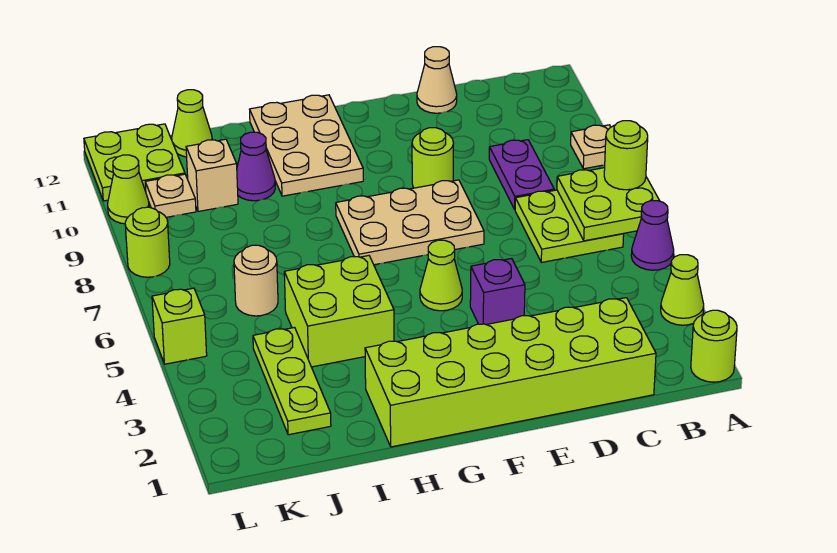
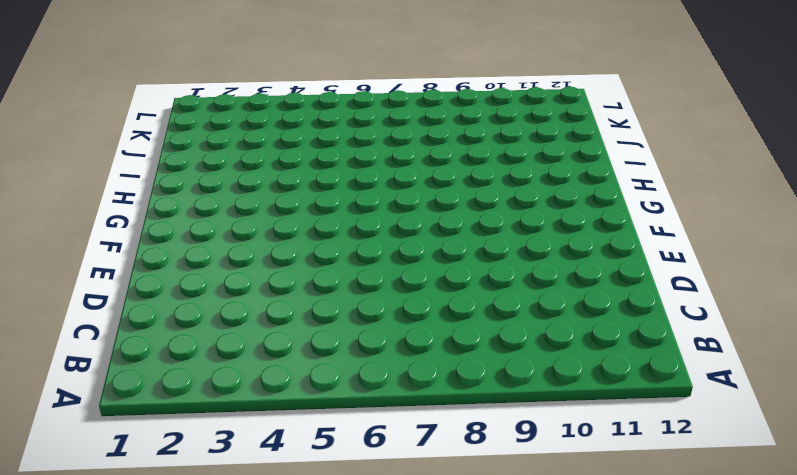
none -> lime 1x1 round brick [691,310,737,382]
none -> lime 1x1 cone [661,255,704,325]
none -> purple 1x1 cone [631,201,674,270]

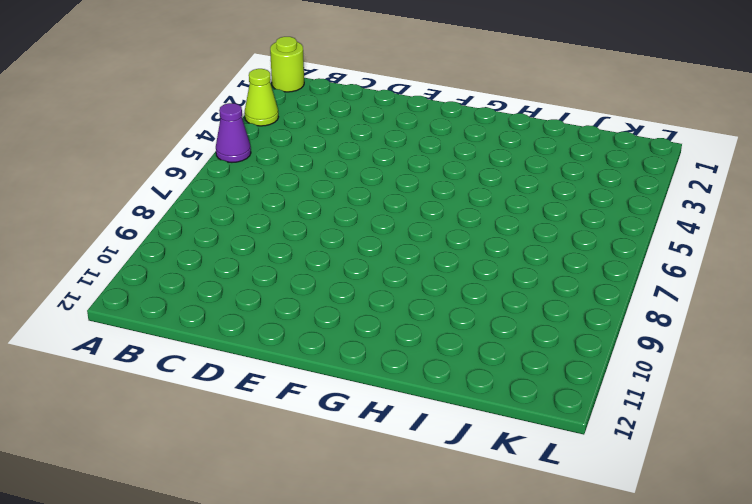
none -> tan 1x1 plate [571,125,611,169]
none -> lime 2x2 plate [515,190,624,262]
none -> lime 2x6 brick [365,298,656,447]

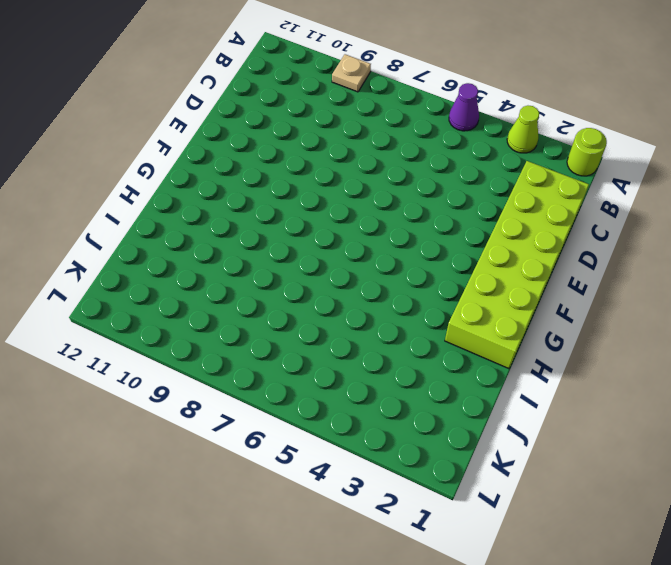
none -> lime 2x2 plate [515,190,624,262]
none -> purple 1x2 plate [489,140,554,209]
none -> tan 1x1 cone [417,47,457,113]

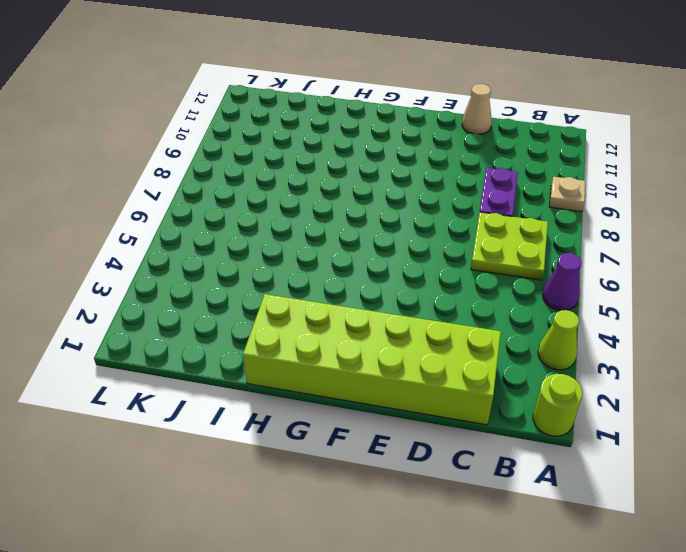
none -> purple 1x1 brick [470,259,525,325]
none -> tan 2x3 plate [336,180,484,265]
none -> lime 1x1 round brick [412,128,454,188]

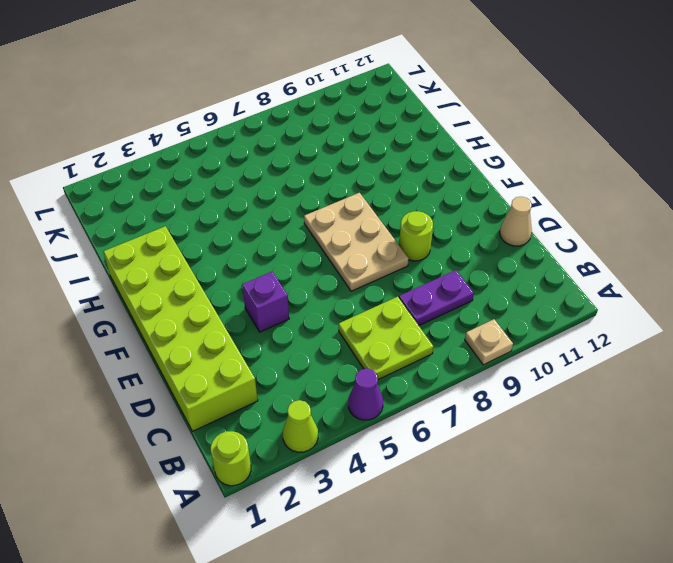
none -> lime 1x1 cone [420,240,462,311]
none -> tan 2x3 plate [250,95,363,196]
none -> lime 2x2 brick [284,256,394,367]

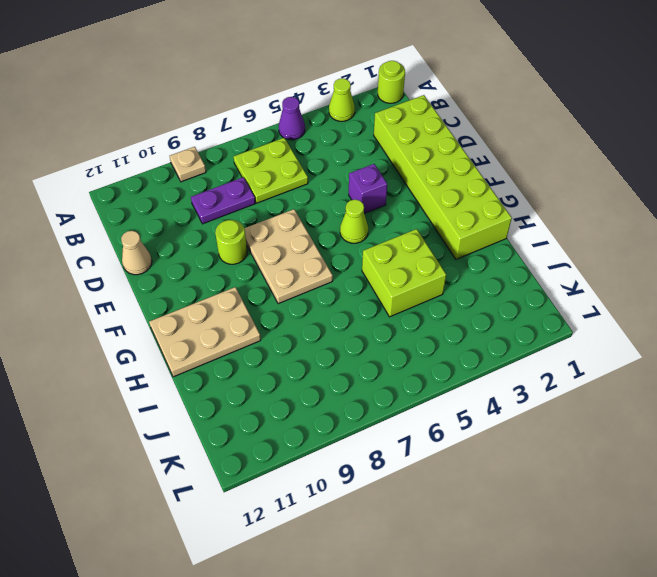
none -> purple 1x1 cone [237,132,275,201]
none -> lime 1x3 plate [253,328,331,435]
none -> tan 1x1 round brick [234,245,278,316]

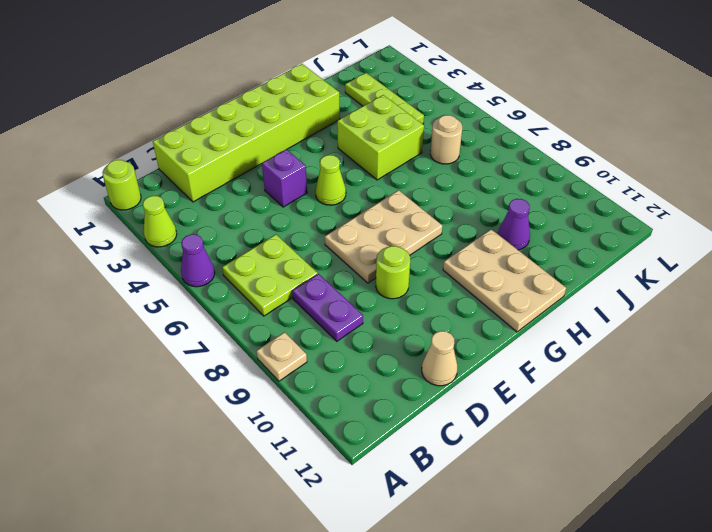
none -> tan 1x1 brick [186,139,238,212]
none -> lime 1x1 cone [172,90,212,157]
none -> tan 1x1 plate [145,174,196,217]

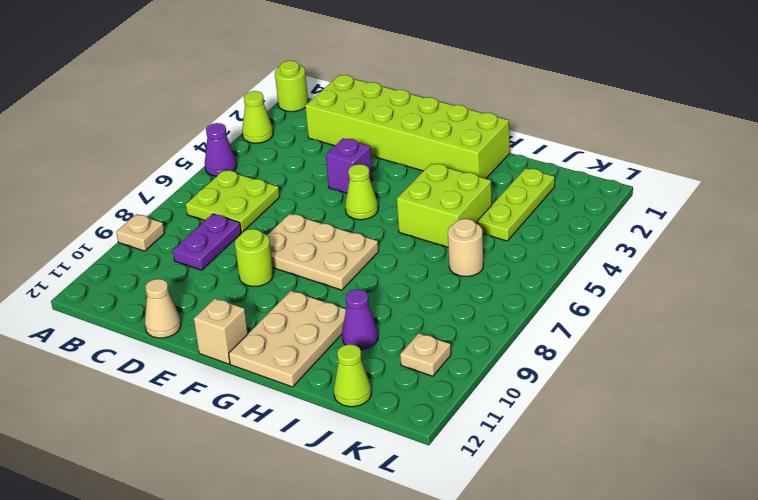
tan 1x1 brick [194,298,248,364] -> tan 1x1 brick moved to [186,139,238,212]
none -> lime 2x2 plate [84,124,185,201]
none -> lime 1x1 brick [152,288,207,364]
none -> lime 1x1 round brick [125,207,170,277]

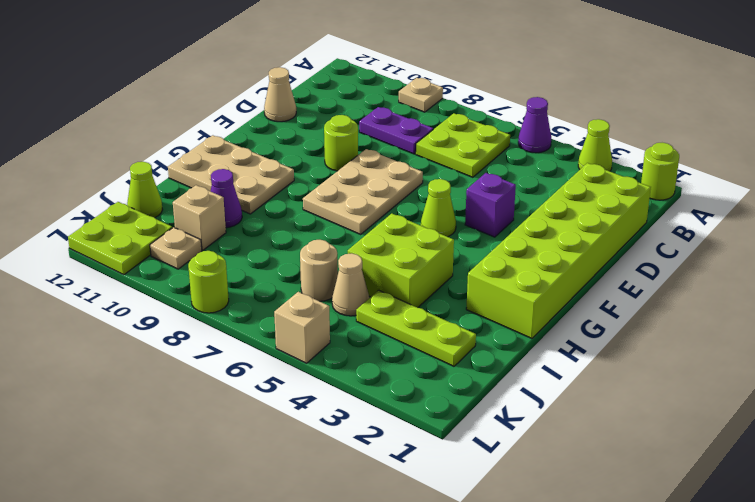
tan 1x1 cone [332,253,369,316] -> none
tan 1x1 brick [274,292,330,363] -> lime 1x1 brick [152,288,207,364]
none -> lime 1x1 cone [108,155,149,224]
none -> lime 2x2 plate [557,168,660,241]
none -> lime 1x1 round brick [604,121,648,190]

